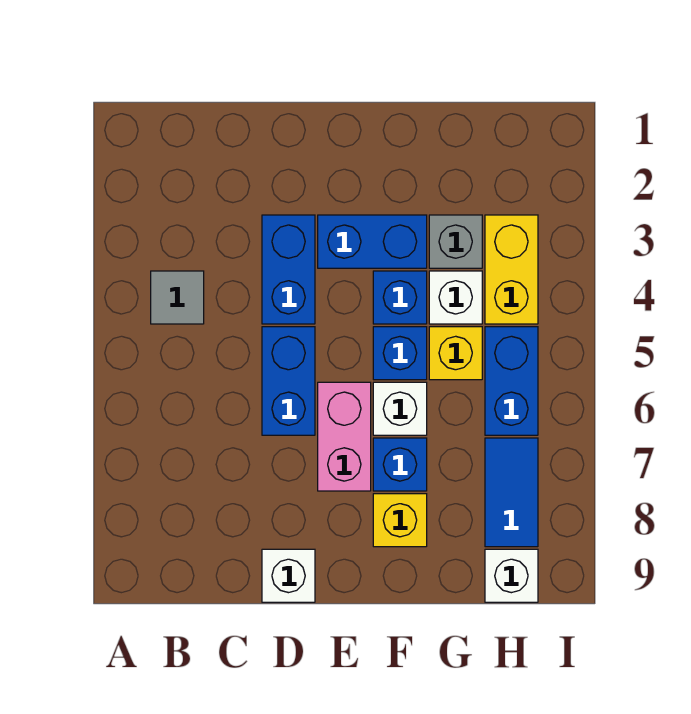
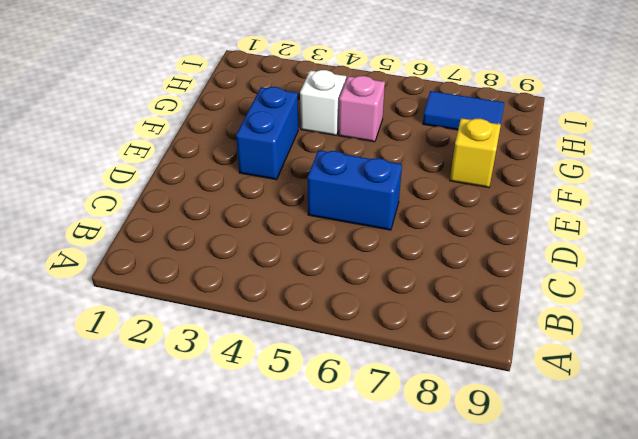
pink 1x1 brick [339,76,385,142] -> yellow 1x1 brick [429,327,482,380]
none -> grey 1x1 tile [151,271,204,324]
none -> blue 1x2 brick [262,215,315,324]
none -> white 1x1 brick [262,549,315,602]

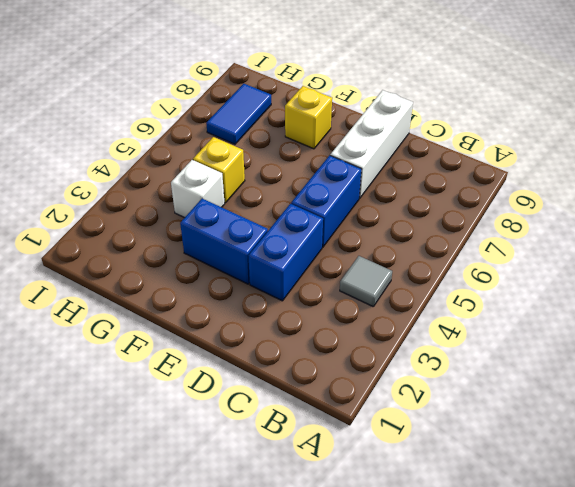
white 1x3 brick [330,90,413,198] -> white 1x1 brick [262,549,315,602]
none -> pink 1x2 brick [318,382,371,491]
none -> blue 1x1 brick [373,271,427,324]
none -> blue 1x1 brick [373,327,427,380]

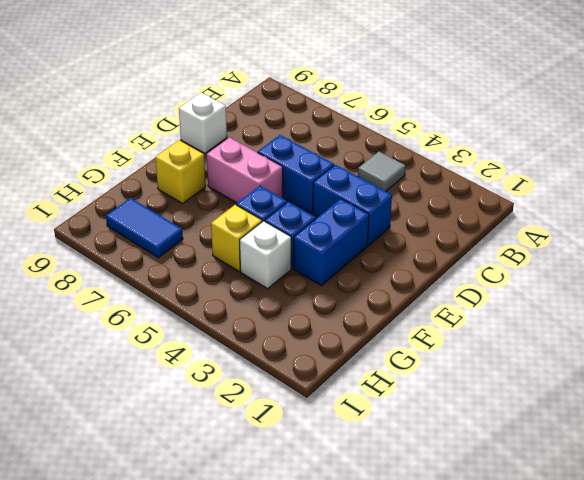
none -> white 1x1 brick [373,382,427,435]
none -> blue 1x1 brick [373,438,427,491]
none -> grey 1x1 brick [429,215,482,268]

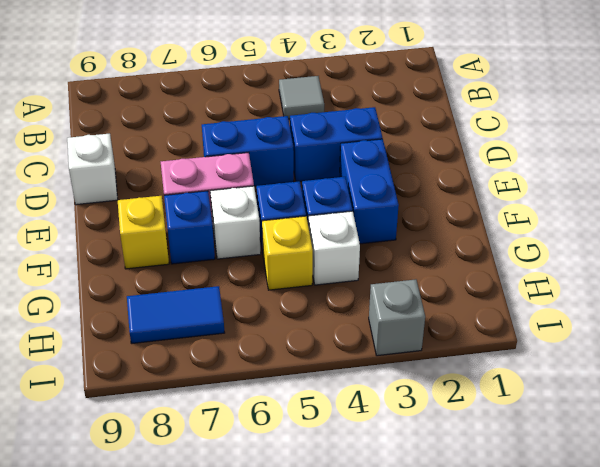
grey 1x1 brick [369,279,425,356] -> grey 1x1 brick moved to [429,215,482,268]
none -> yellow 1x2 brick [485,215,538,324]
none -> blue 1x2 brick [485,327,538,435]
none -> white 1x1 brick [485,549,538,602]

